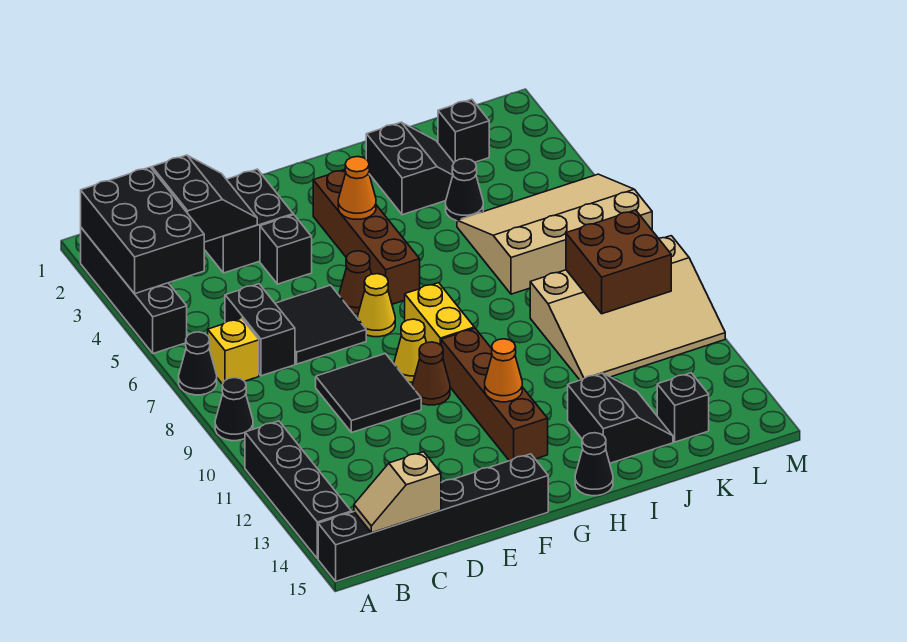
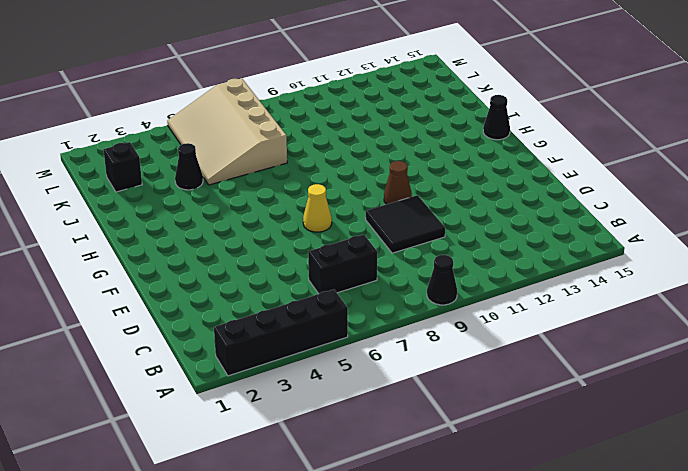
none -> black 1x1 cone [179,332,217,395]
none -> black 1x4 brick [245,421,351,559]
none -> black 1x6 brick [318,454,548,581]
none -> yellow 1x1 brick [208,318,259,384]

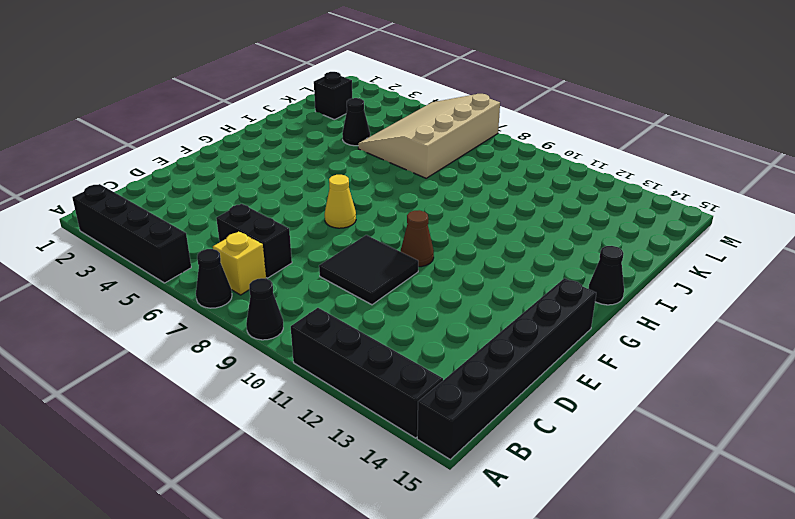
none -> black 2x2 brick [204,169,293,273]
none -> black 2x2 tile [275,285,366,364]
none -> black 1x1 brick [260,215,312,284]
none -> brown 1x1 cone [339,251,371,314]

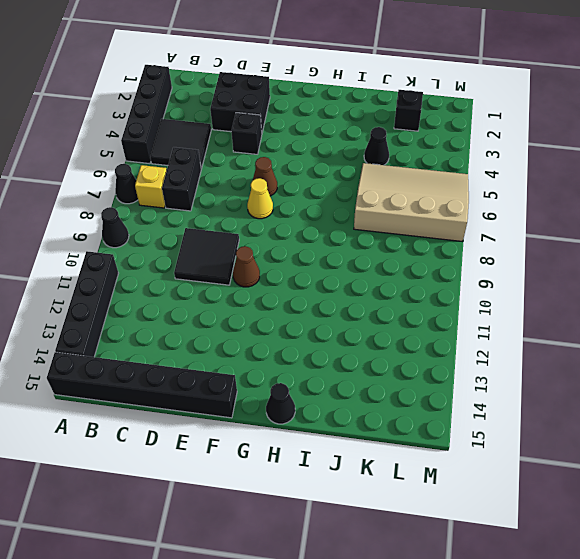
black 2x2 tile [150,119,211,169] -> black 2x2 tile moved to [275,285,366,364]
none -> yellow 1x1 cone [394,319,426,382]
none -> brown 1x4 brick [313,170,420,304]
none -> yellow 1x2 brick [405,283,474,345]
none -> brown 1x4 brick [441,328,548,461]

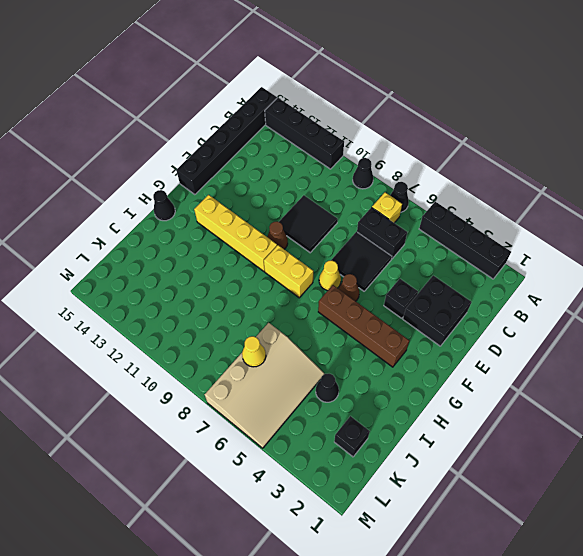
yellow 1x4 brick [194,195,277,271] -> brown 1x4 brick [441,328,548,461]
yellow 1x1 cone [242,336,266,367] -> yellow 1x1 cone moved to [394,319,426,382]
none -> black 2x2 slope [366,122,454,215]
none -> black 2x2 slope [568,373,673,463]
none -> tan 3x4 slope [530,236,725,380]
none -> black 1x1 brick [657,373,709,442]

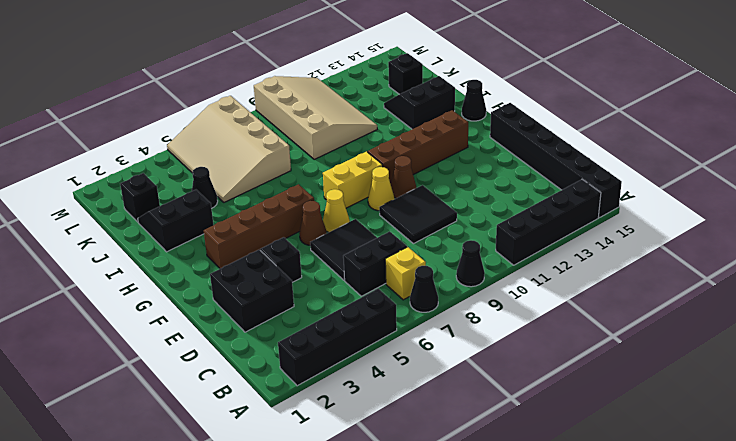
none -> black 2x3 brick [81,167,204,294]
none -> tan 1x2 slope [354,452,441,533]
none -> black 2x2 slope [152,155,257,242]
none -> orange 1x1 cone [338,157,376,219]

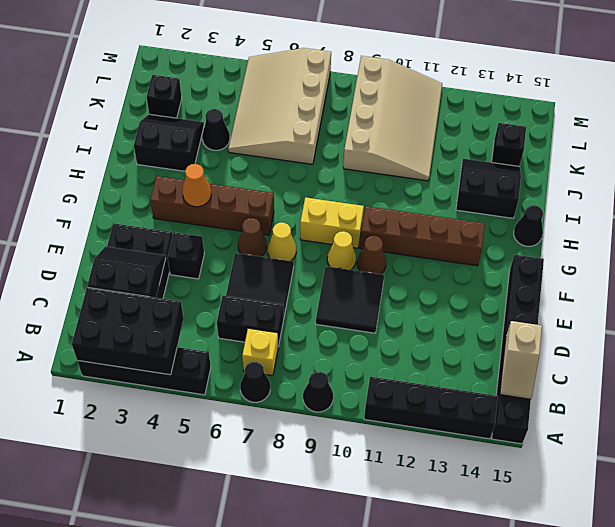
none -> orange 1x1 cone [485,339,522,402]
none -> brown 2x2 brick [566,210,671,314]

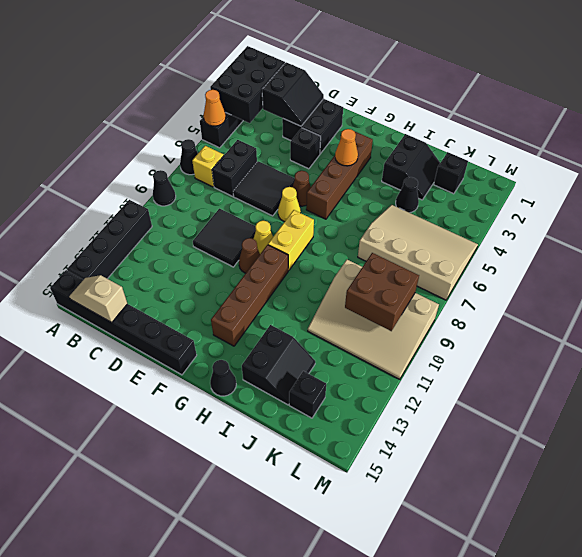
orange 1x1 cone [204,90,226,126] -> orange 1x1 cone moved to [485,339,522,402]

